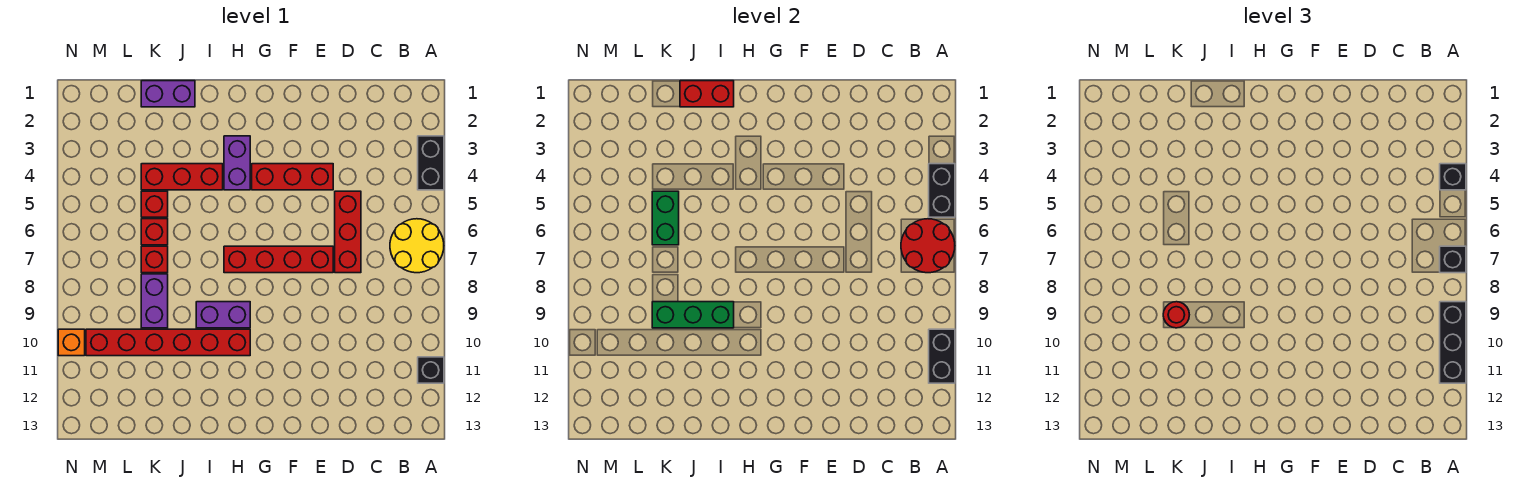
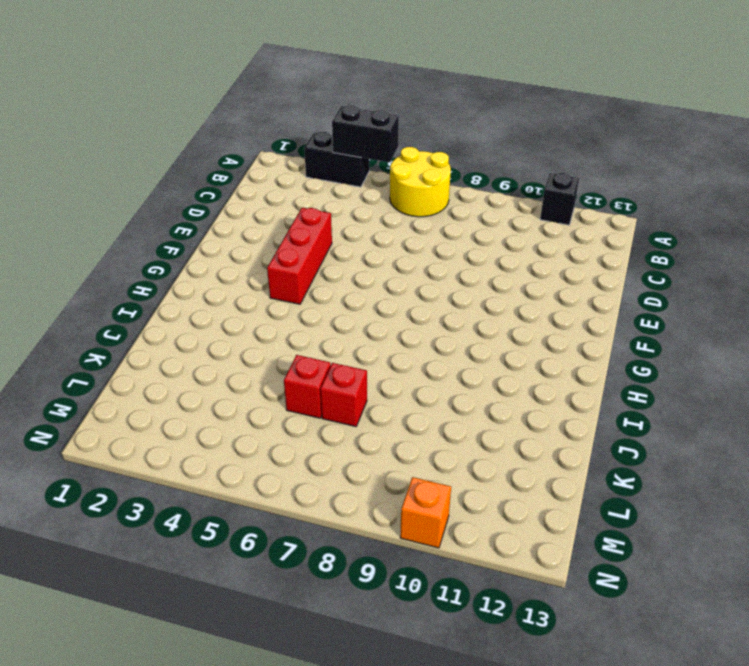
none -> red 1x3 brick [335,191,361,273]
none -> red 1x4 brick [224,246,333,273]
none -> purple 1x2 brick [224,136,250,190]

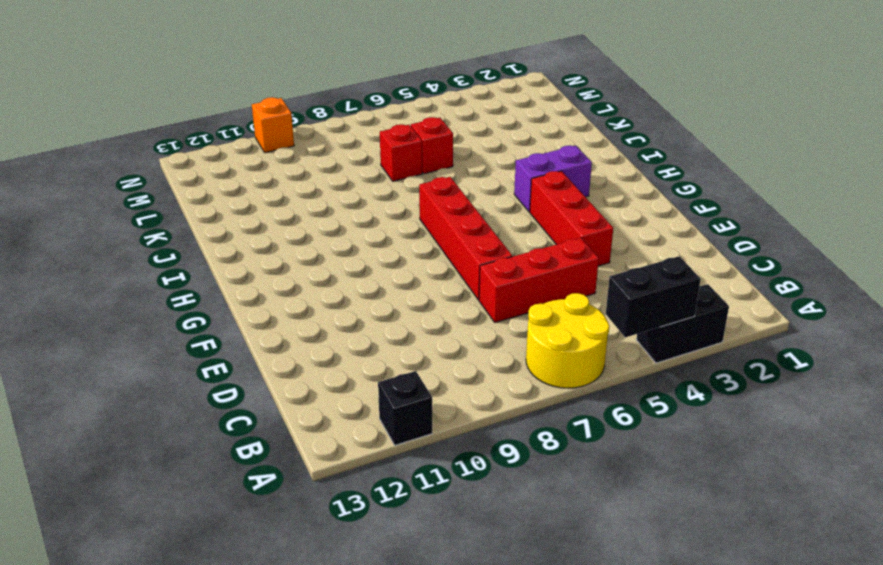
none -> purple 1x2 brick [196,302,250,328]
none -> red 1x6 brick [86,329,250,356]
none -> red 1x3 brick [141,164,223,190]

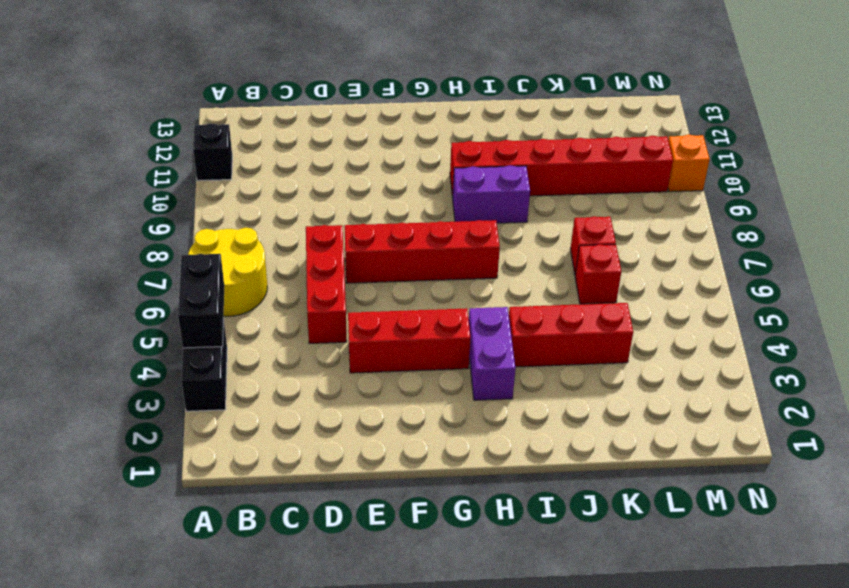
none -> purple 1x2 brick [141,81,195,107]
none -> red 1x1 brick [141,191,168,217]
none -> purple 1x2 brick [141,274,168,328]

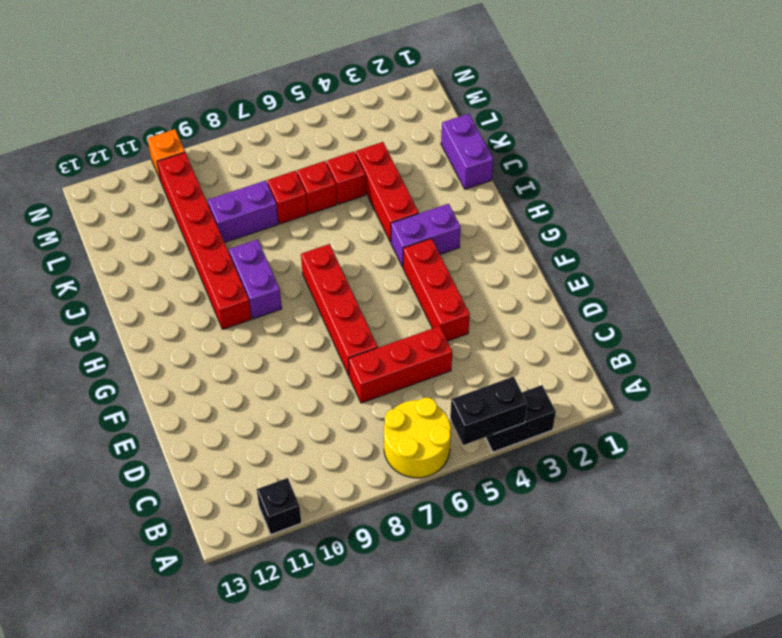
none -> red 2x2 round brick [901,219,955,273]
none -> black 1x2 brick [929,329,955,383]
none -> red 1x2 brick [680,81,734,107]

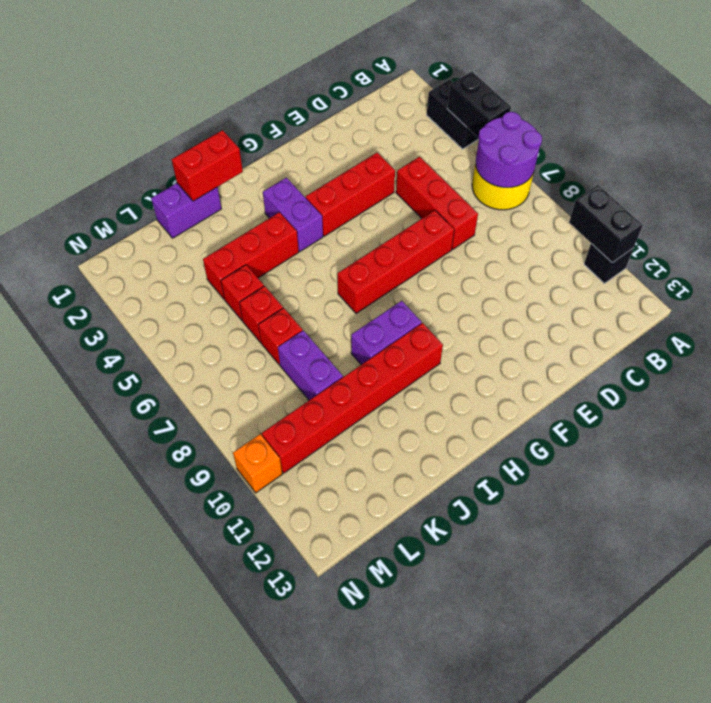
purple 2x2 round brick [476,112,542,188] -> red 2x2 round brick [901,219,955,273]
none -> green 1x3 brick [652,302,734,328]
none -> green 1x2 brick [652,191,679,245]
none -> black 1x1 brick [1440,164,1466,190]

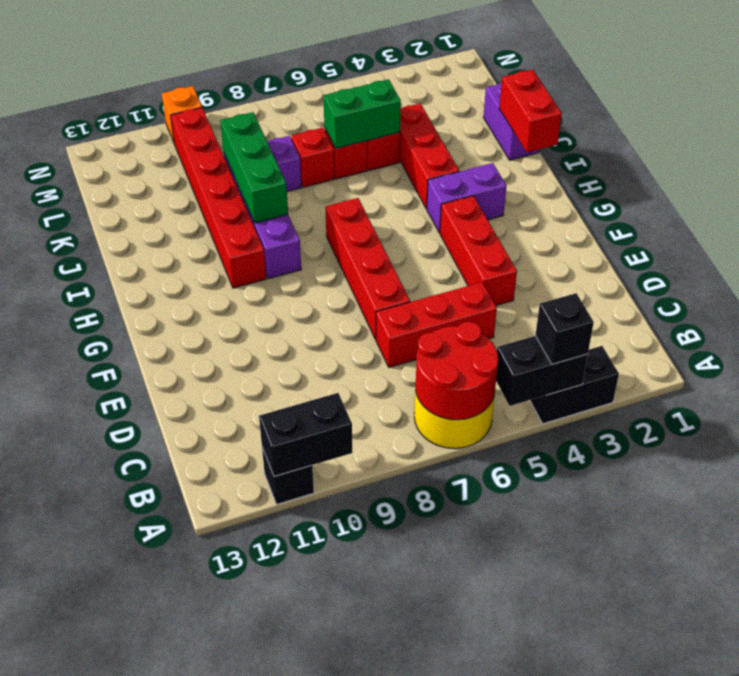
none -> black 1x1 brick [1440,246,1466,273]
none -> black 1x3 brick [1440,302,1466,383]
none -> red 1x1 round brick [1163,302,1189,328]

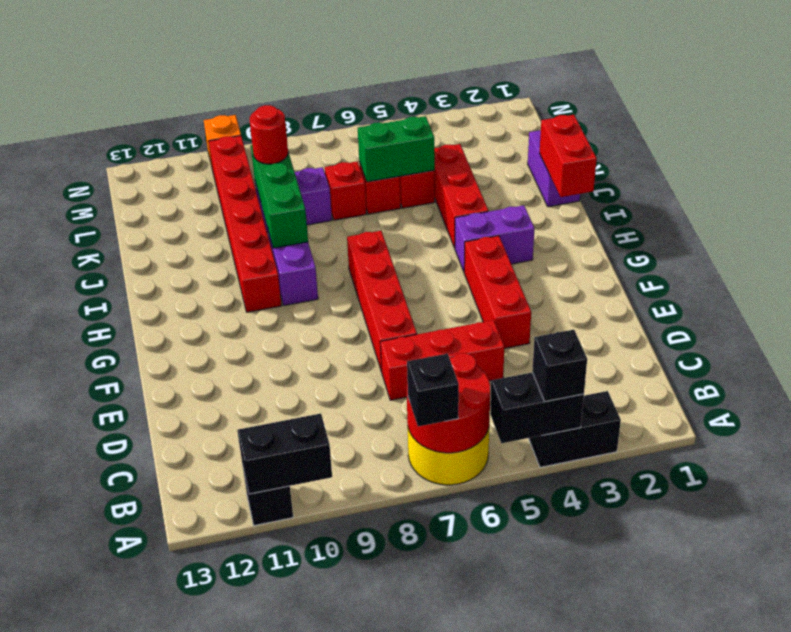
none -> black 1x3 brick [1440,302,1466,383]

